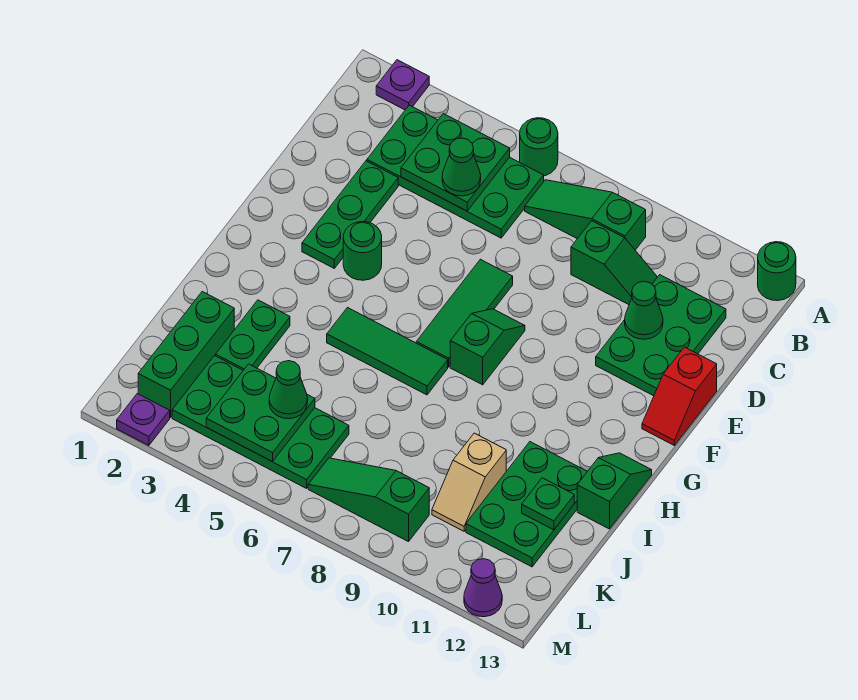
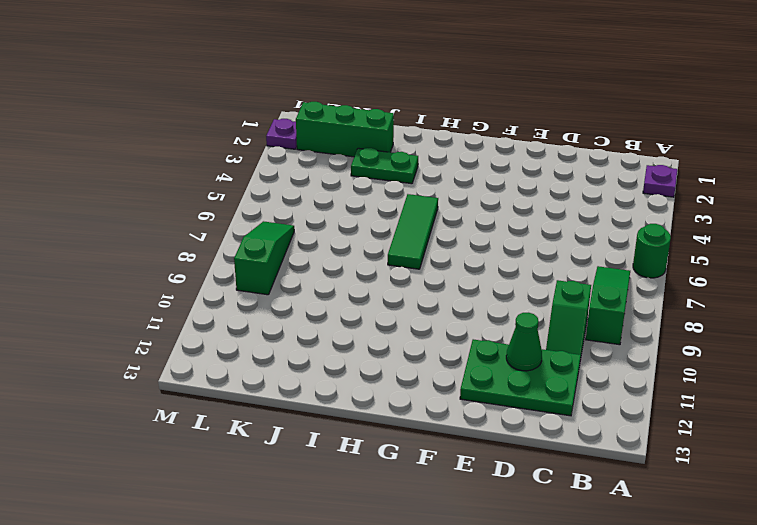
none -> green 1x1 round brick [758,242,796,301]
none -> green 2x4 plate [367,105,544,238]
none -> green 1x3 plate [302,161,398,268]

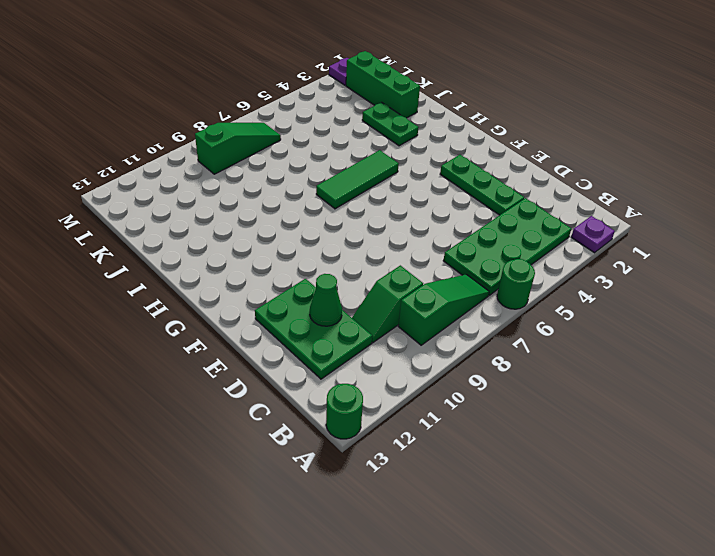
none -> green 1x3 tile [416,259,513,367]
none -> red 1x2 slope [642,347,717,445]
none -> green 1x1 round brick [343,222,382,280]

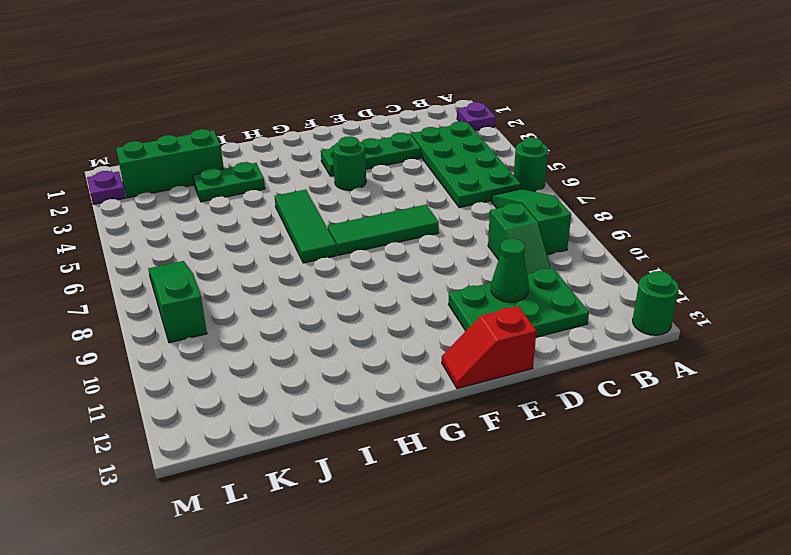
none -> green 1x2 slope [450,309,525,385]
none -> green 1x2 slope [577,453,652,529]
none -> green 2x3 plate [466,442,587,567]

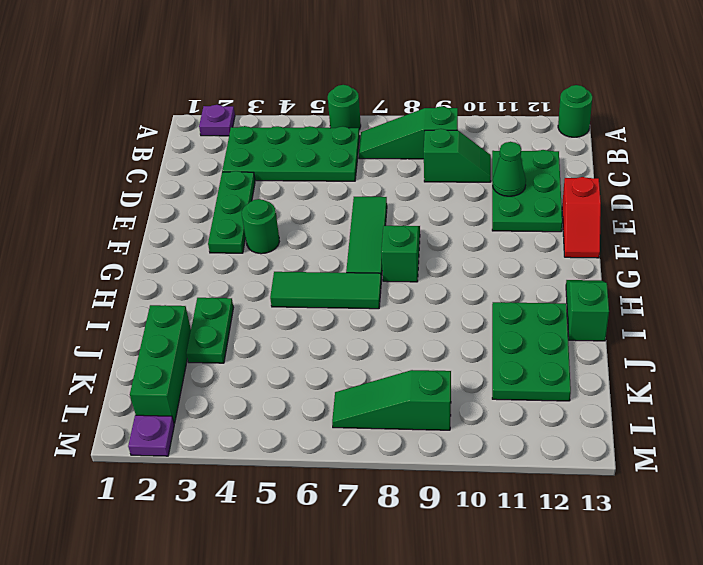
none -> tan 1x2 slope [432,433,506,531]
none -> green 2x4 plate [172,356,349,488]
none -> purple 1x1 cone [464,559,502,617]

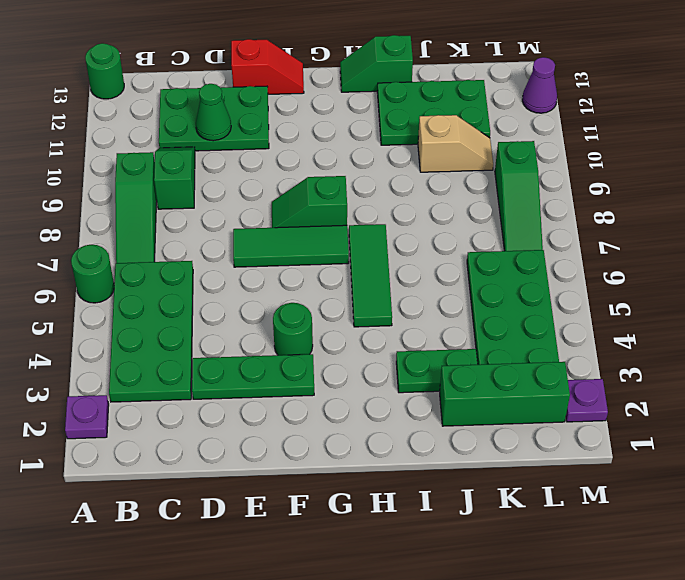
none -> green 2x2 plate [401,114,510,211]
none -> green 1x1 plate [522,478,574,530]
none -> green 2x2 plate [206,364,315,461]

